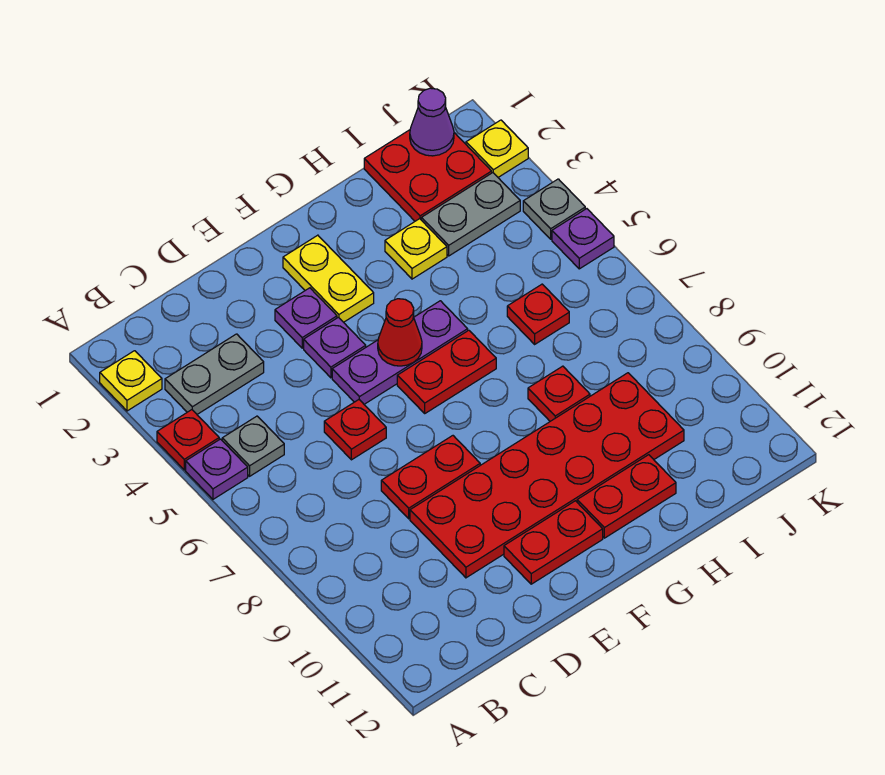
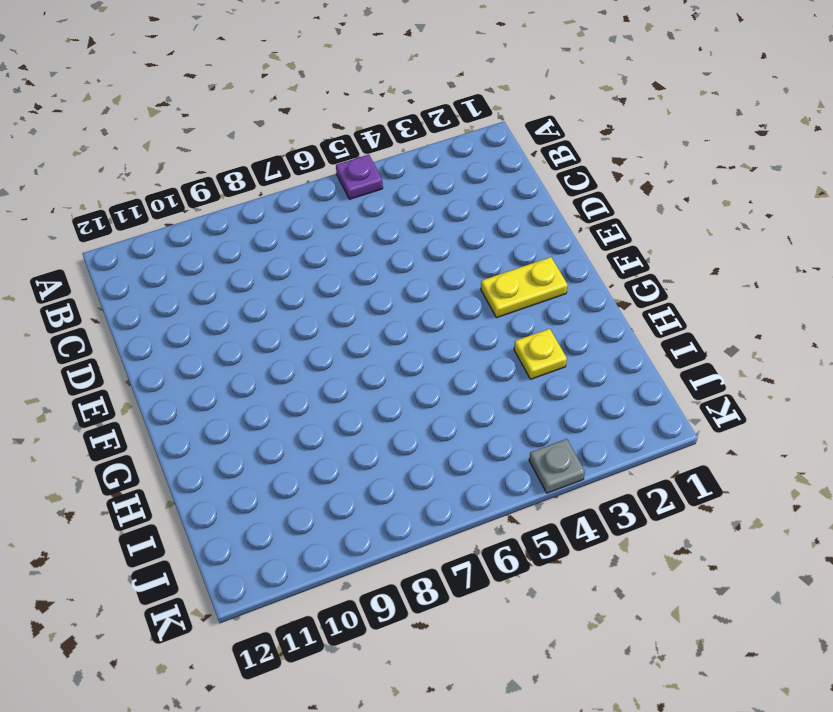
none -> yellow 1x1 plate [100,351,162,411]
none -> red 1x1 plate [157,410,219,470]
none -> grey 1x2 plate [165,334,264,414]

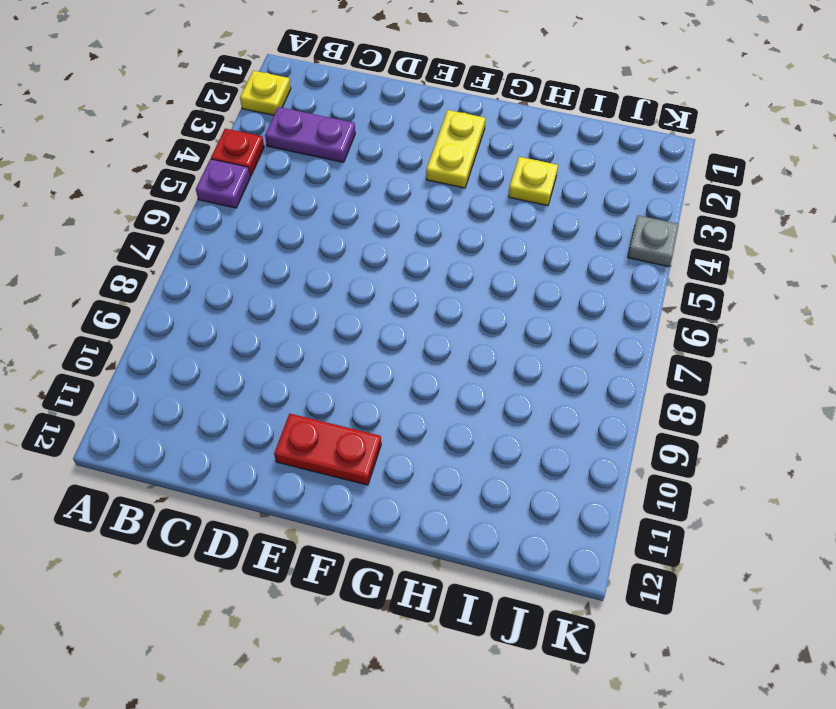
purple 1x2 plate [265,107,355,162] -> grey 1x2 plate [165,334,264,414]
none -> grey 1x1 plate [222,416,284,476]
none -> red 1x1 plate [324,400,386,460]
none -> red 1x2 plate [381,436,480,519]

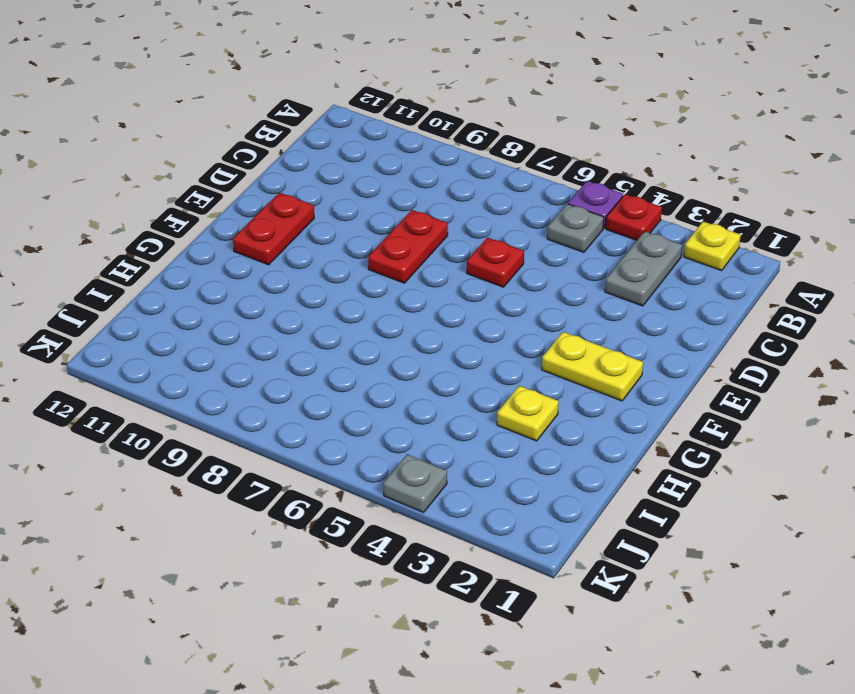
none -> red 2x6 plate [410,373,684,578]
none -> purple 1x1 plate [275,288,337,348]
none -> purple 1x1 plate [304,317,366,378]

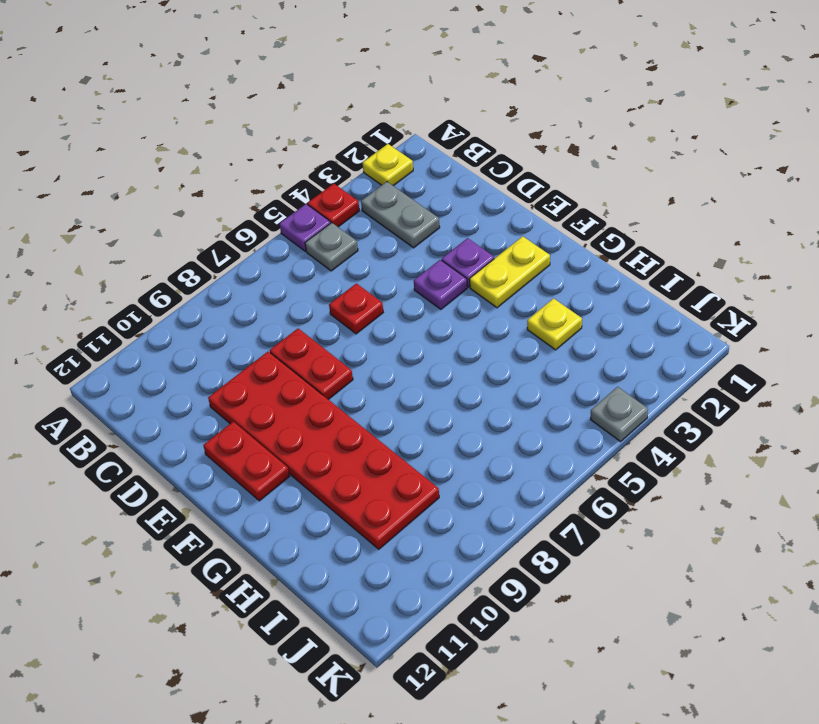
none -> purple 1x3 plate [332,301,468,404]
none -> red 1x2 plate [397,330,496,413]
none -> red 1x2 plate [577,455,676,538]

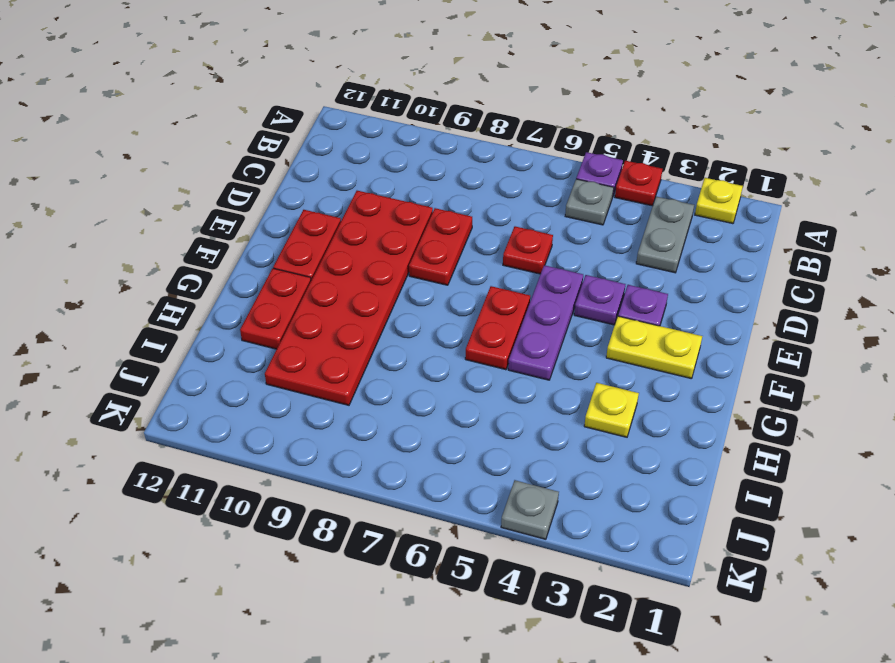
none -> red 1x1 plate [528,366,590,421]
none -> red 2x2 plate [364,130,492,221]
none -> grey 1x2 plate [421,173,520,256]

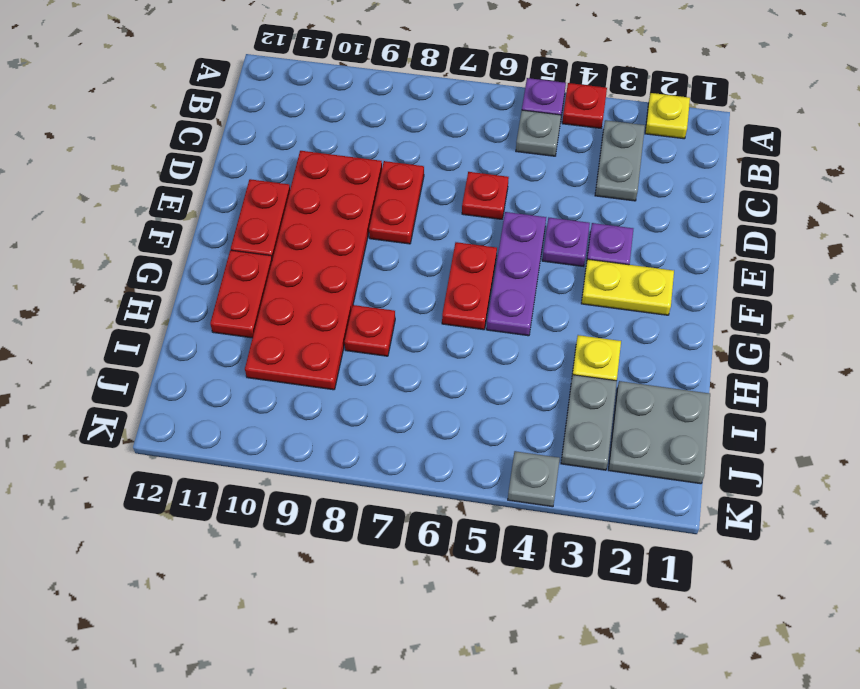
grey 2x2 plate [608,381,710,484] -> red 2x2 plate [364,130,492,221]
none -> red 1x1 plate [507,284,569,344]
none -> yellow 1x1 plate [466,120,528,177]
none -> purple 1x1 plate [552,209,614,269]

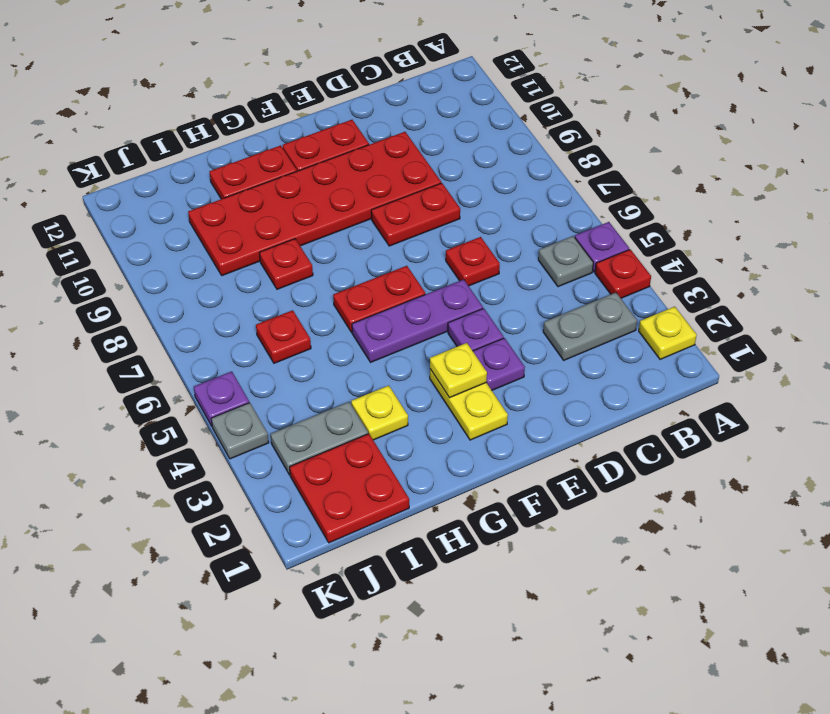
yellow 1x1 plate [430,343,487,398] -> yellow 1x1 plate moved to [466,120,528,177]
none -> red 1x1 cone [378,299,422,366]
none -> purple 1x1 cone [410,88,454,156]

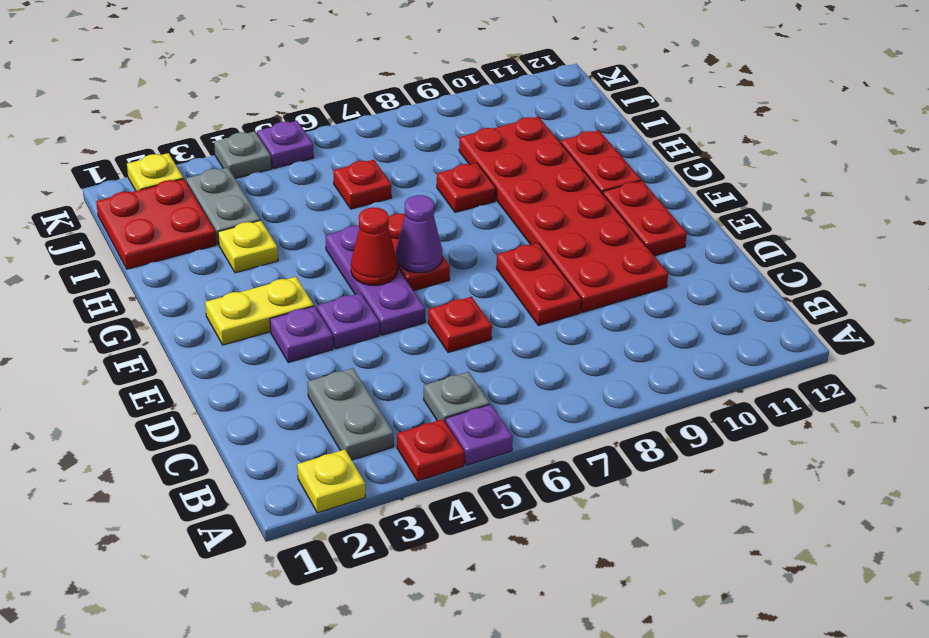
purple 1x1 cone [396,195,442,273] -> purple 1x1 cone moved to [410,88,454,156]

